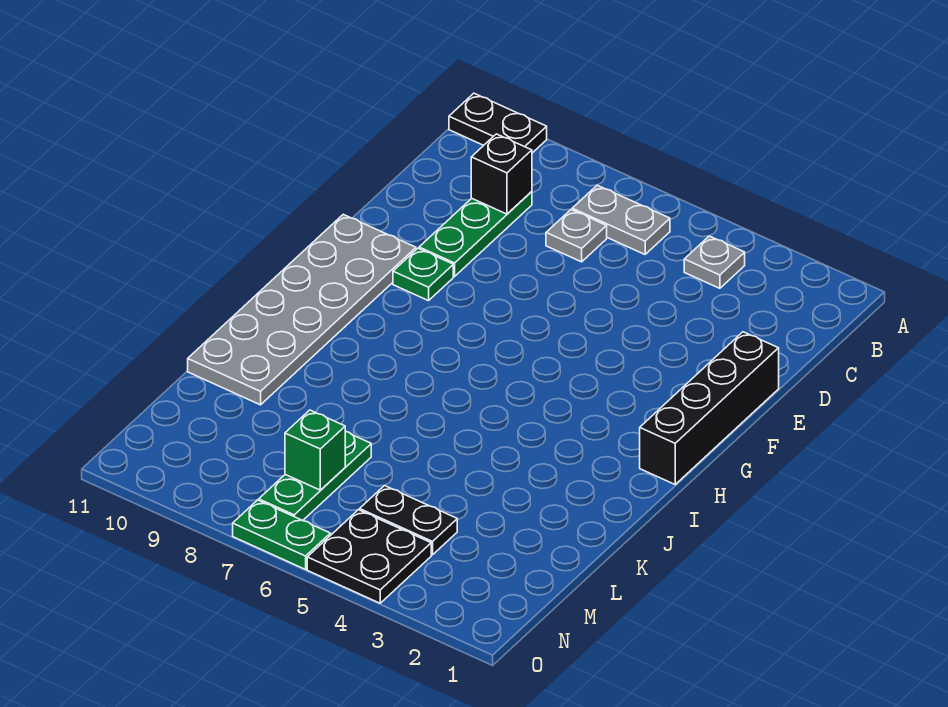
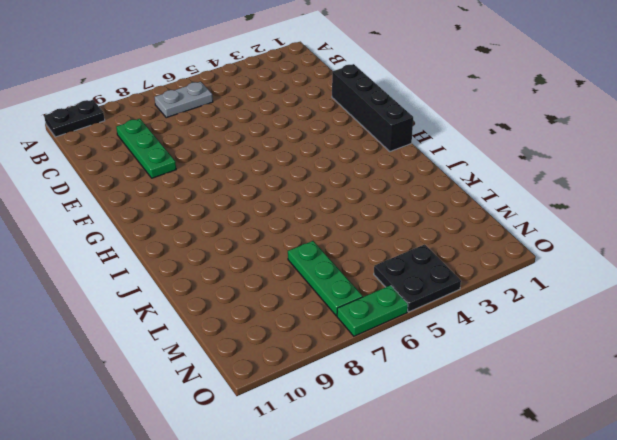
none -> grey 1x1 plate [684,236,745,288]
none -> grey 1x1 plate [546,210,607,262]
none -> green 1x1 plate [393,248,453,301]

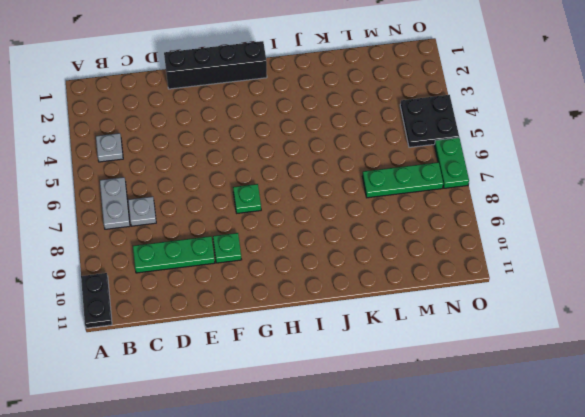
green 1x1 plate [233,184,261,213] -> none
none -> grey 2x6 plate [188,214,416,405]
none -> black 1x2 plate [360,485,457,555]
none -> black 1x1 brick [471,134,532,214]

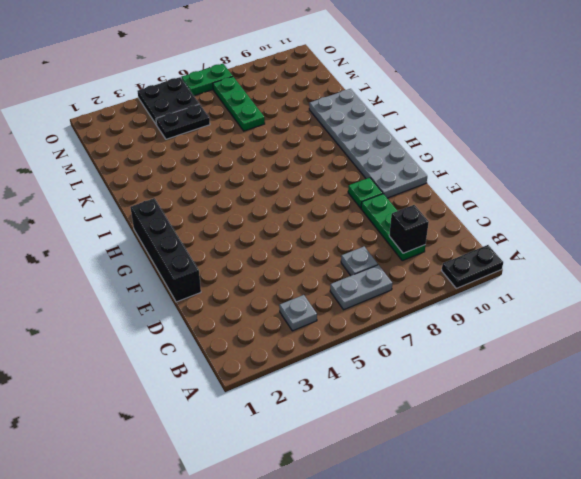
none -> green 1x1 brick [285,410,345,490]

